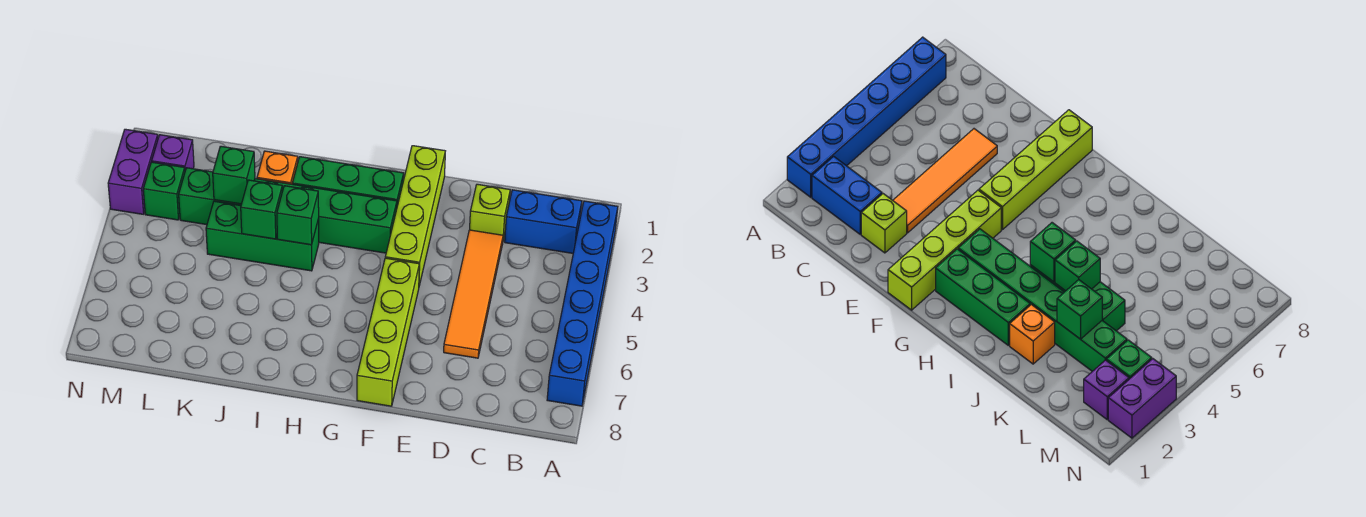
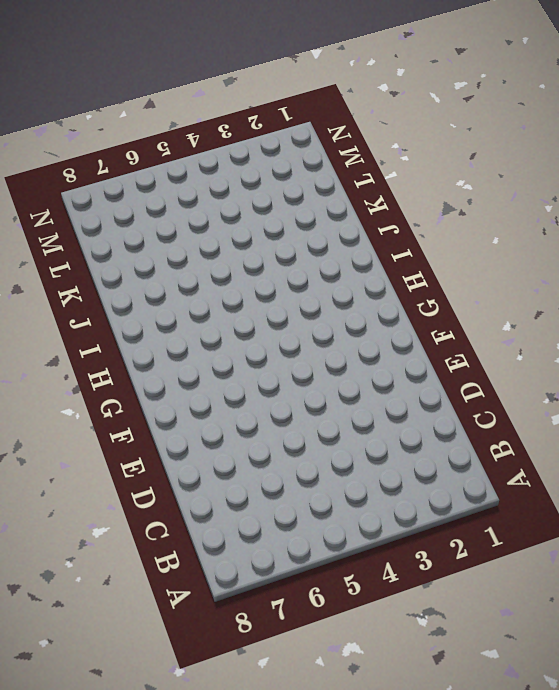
none -> blue 1x6 brick [547,201,618,406]
none -> blue 1x2 brick [505,190,582,253]
none -> lime 1x1 brick [470,184,510,240]

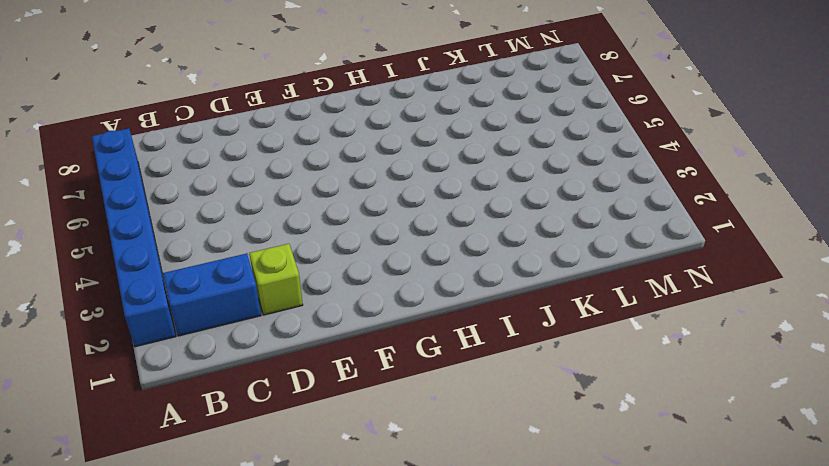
none -> orange 1x4 tile [444,230,503,358]
none -> lime 1x4 brick [385,146,445,286]
none -> lime 1x4 brick [357,258,419,406]

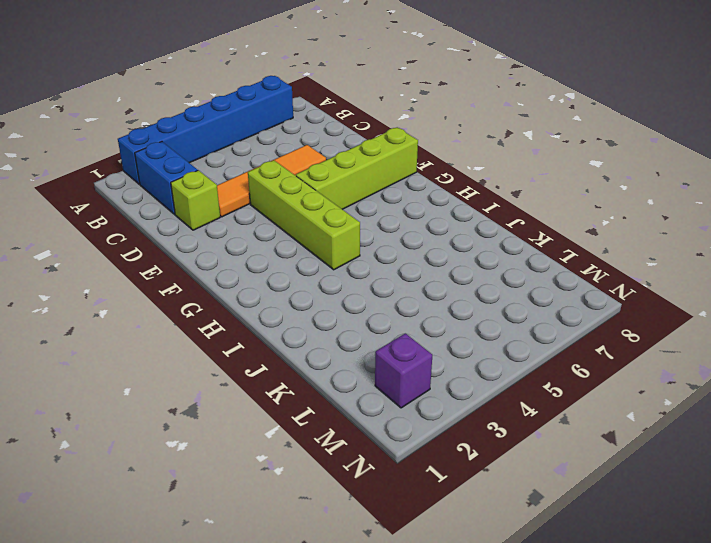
lime 1x4 brick [248,160,360,270] -> lime 1x4 brick turned to [385,146,445,286]
none -> green 1x3 brick [292,157,404,206]
none -> green 1x6 brick [179,168,397,253]
none -> green 1x3 brick [206,201,319,271]

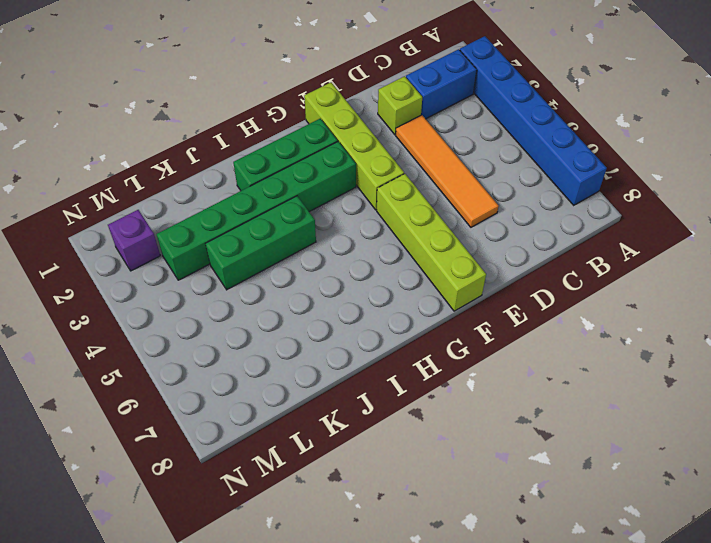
none -> orange 1x1 brick [257,151,298,184]
none -> green 1x1 brick [143,162,185,220]
none -> purple 1x2 brick [108,129,158,214]

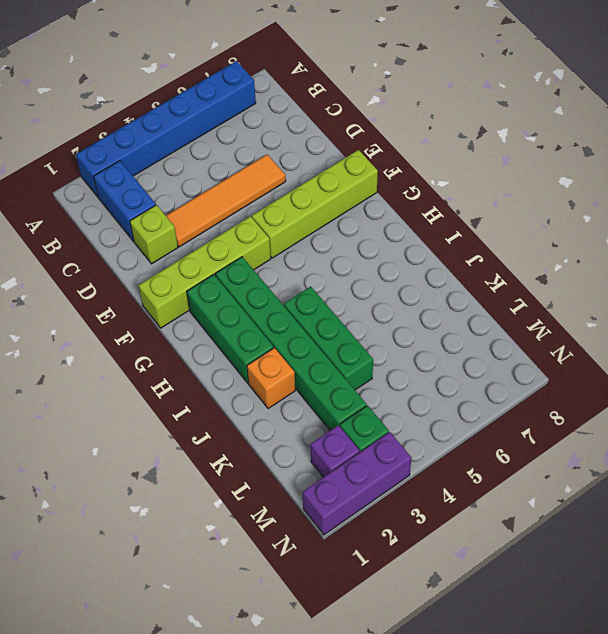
purple 1x3 brick [303,432,412,535] -> purple 1x2 brick [108,129,158,214]
none -> green 1x1 brick [277,186,319,245]
none -> green 1x1 brick [241,180,282,239]
none -> green 1x1 brick [213,146,255,204]

